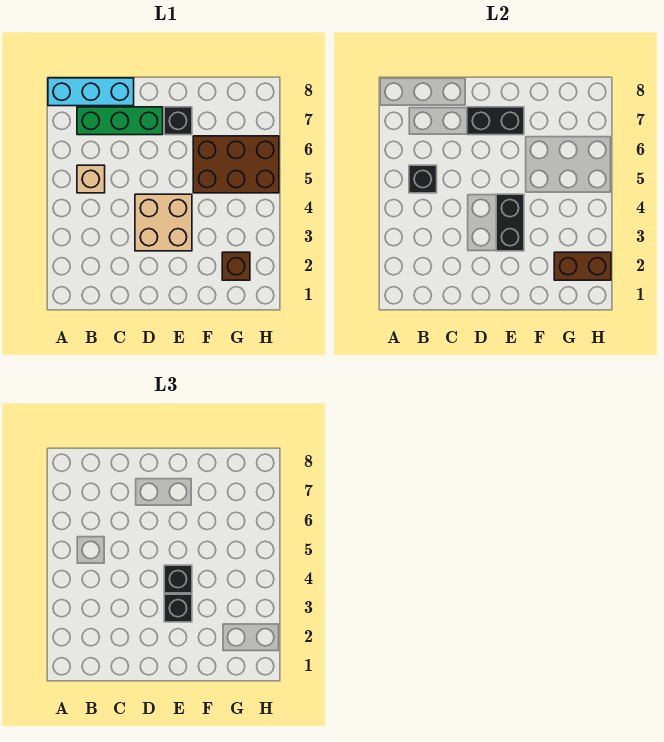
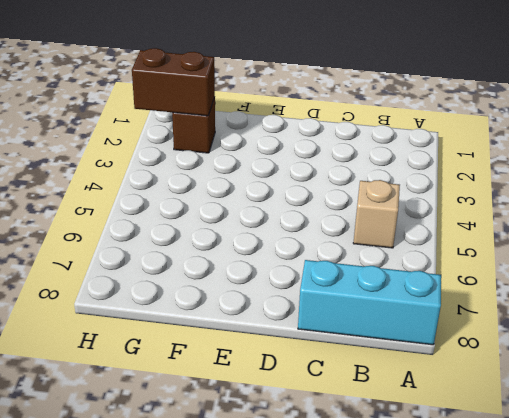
none -> green 1x3 brick [77,107,163,135]
none -> tan 2x2 brick [135,194,192,251]
none -> black 1x1 brick [164,107,192,135]

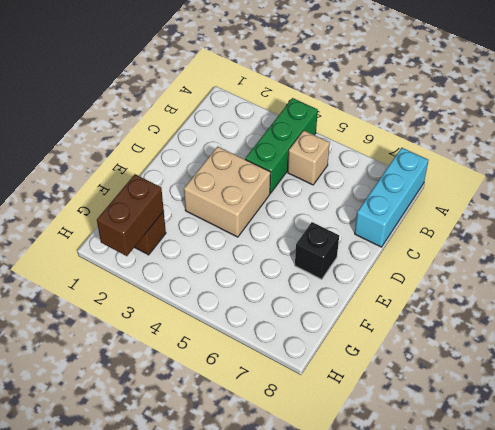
green 1x3 brick [245,98,318,193] -> green 1x3 brick moved to [77,107,163,135]
none -> brown 2x3 brick [193,136,279,193]
none -> black 1x1 brick [409,165,437,193]
none -> black 1x2 brick [467,107,524,135]

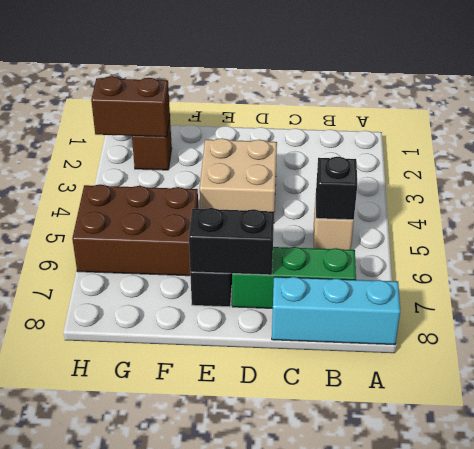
none -> black 1x2 brick [496,194,524,251]
none -> black 1x1 brick [164,594,192,622]
none -> black 1x1 brick [164,565,192,593]

